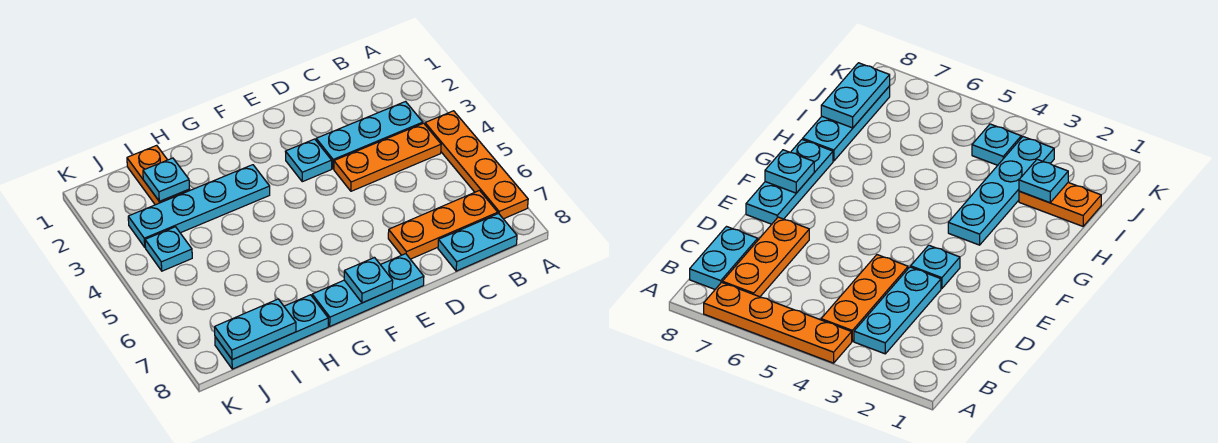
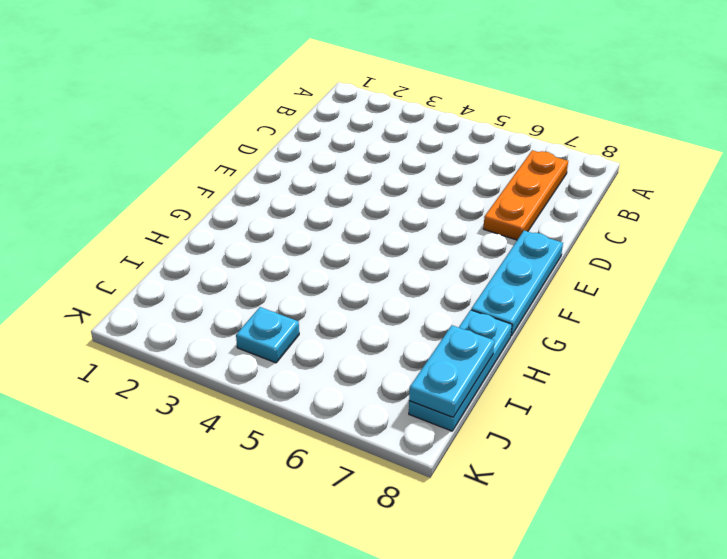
none -> orange 1x4 plate [425,111,528,219]
none -> cyan 1x3 plate [316,102,423,169]
none -> orange 1x3 plate [334,123,441,191]

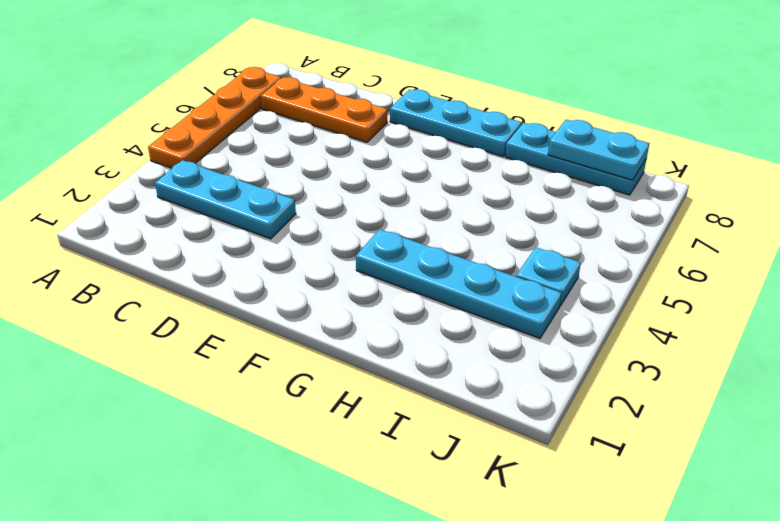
none -> orange 1x3 plate [334,123,441,191]
none -> cyan 1x2 plate [438,214,517,271]
none -> cyan 1x1 plate [285,139,332,182]

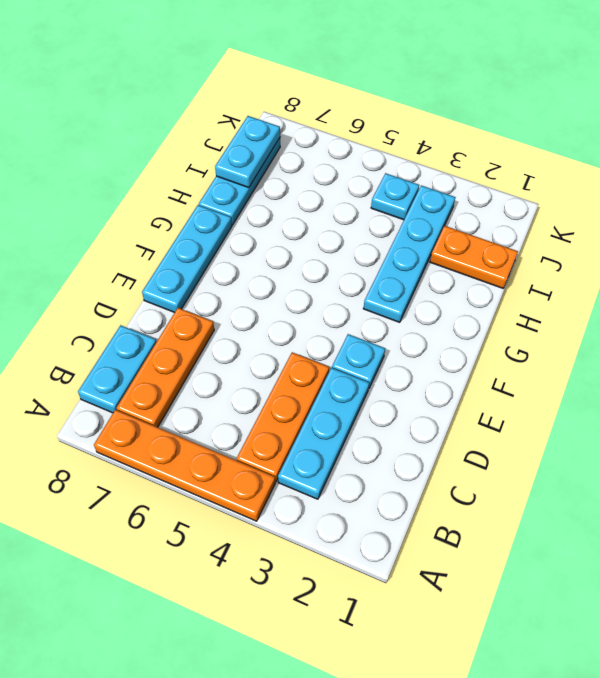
none -> cyan 1x1 plate [344,258,393,303]
none -> cyan 1x1 plate [143,158,189,201]

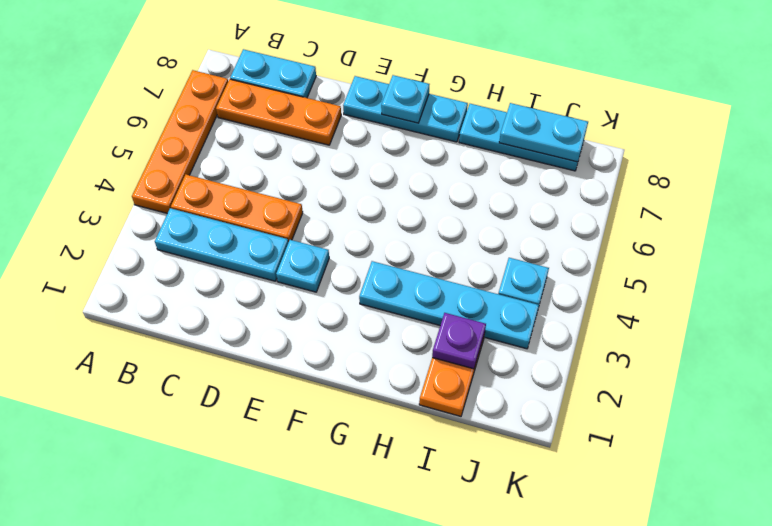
purple 1x1 plate [432,313,486,369] -> cyan 1x1 plate [143,158,189,201]

